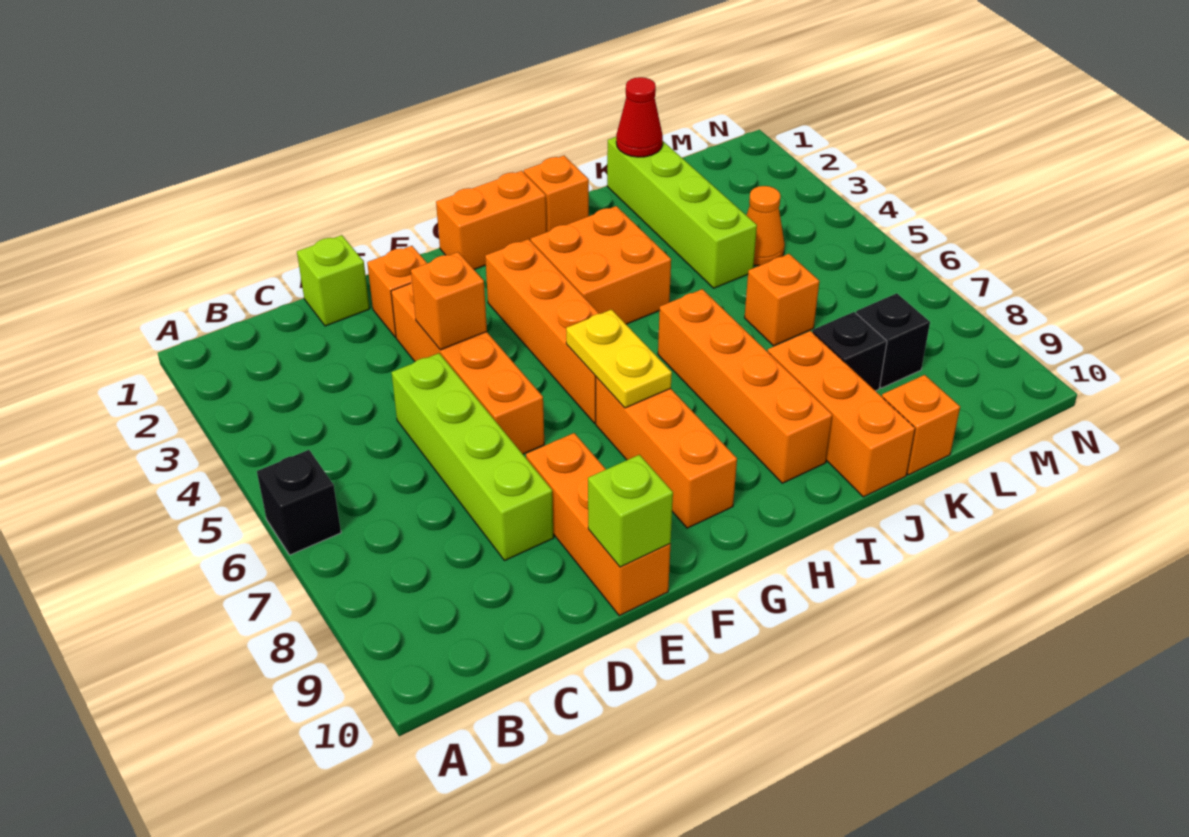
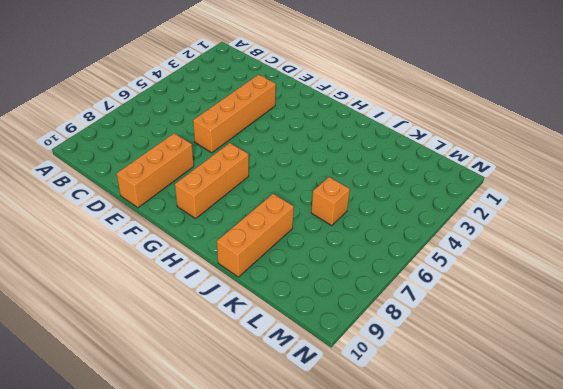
none -> black 1x1 brick [257,450,341,555]
none -> lime 1x1 brick [297,235,370,326]
none -> lime 1x4 brick [392,353,554,561]

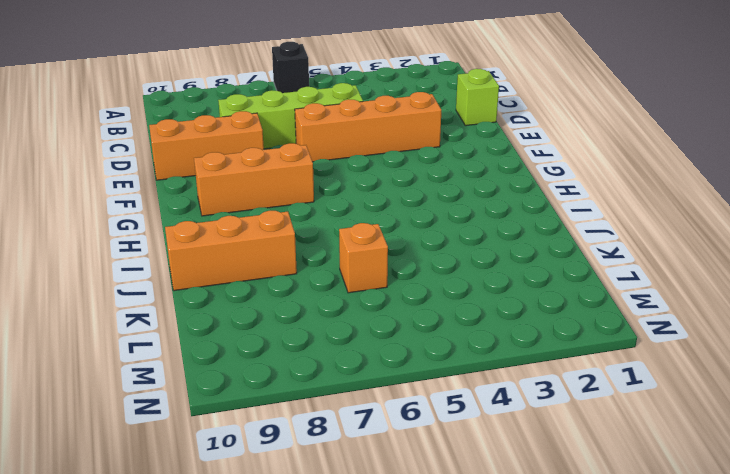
none -> orange 1x1 brick [367,246,427,337]
none -> orange 1x2 brick [436,171,547,269]
none -> orange 1x4 brick [485,239,599,423]

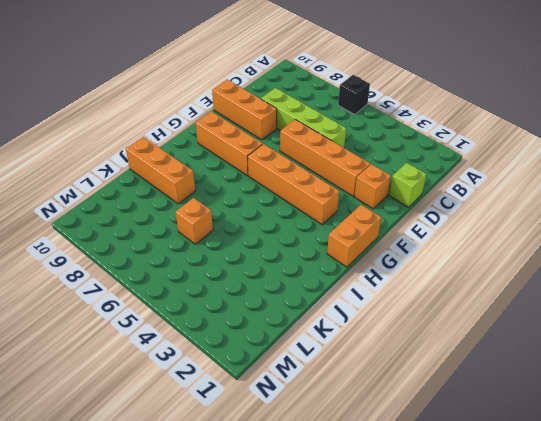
none -> orange 2x2 brick [531,206,671,324]
none -> orange 1x1 brick [524,156,589,232]
none -> orange 1x4 brick [658,289,832,483]

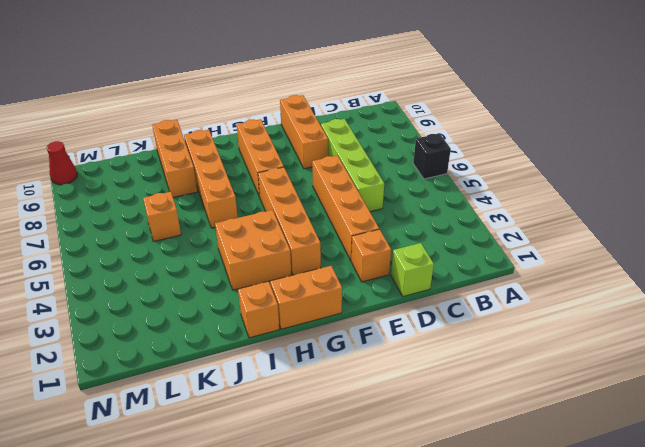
red 1x1 cone [47,141,77,185] -> red 1x1 cone moved to [616,77,663,157]
none -> lime 1x4 brick [607,137,757,288]
none -> black 1x1 brick [812,312,887,391]
none -> orange 1x1 brick [882,375,960,475]

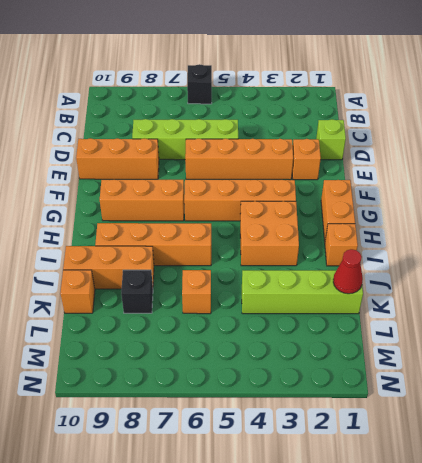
none -> orange 1x1 cone [746,186,785,266]
none -> black 1x1 brick [856,293,930,388]
none -> orange 1x1 brick [411,252,487,350]

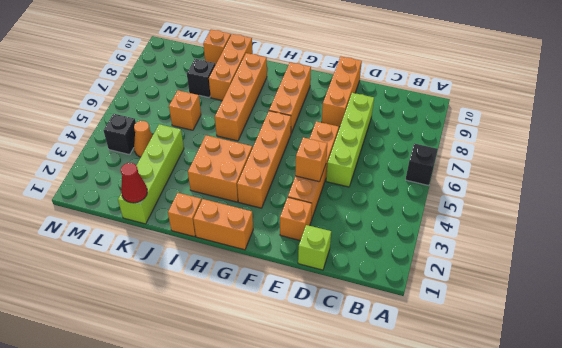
black 1x1 brick [104,114,136,155] -> black 1x1 brick moved to [856,293,930,388]
none -> lime 1x1 brick [588,455,673,567]
none -> yellow 1x2 plate [566,310,672,408]

